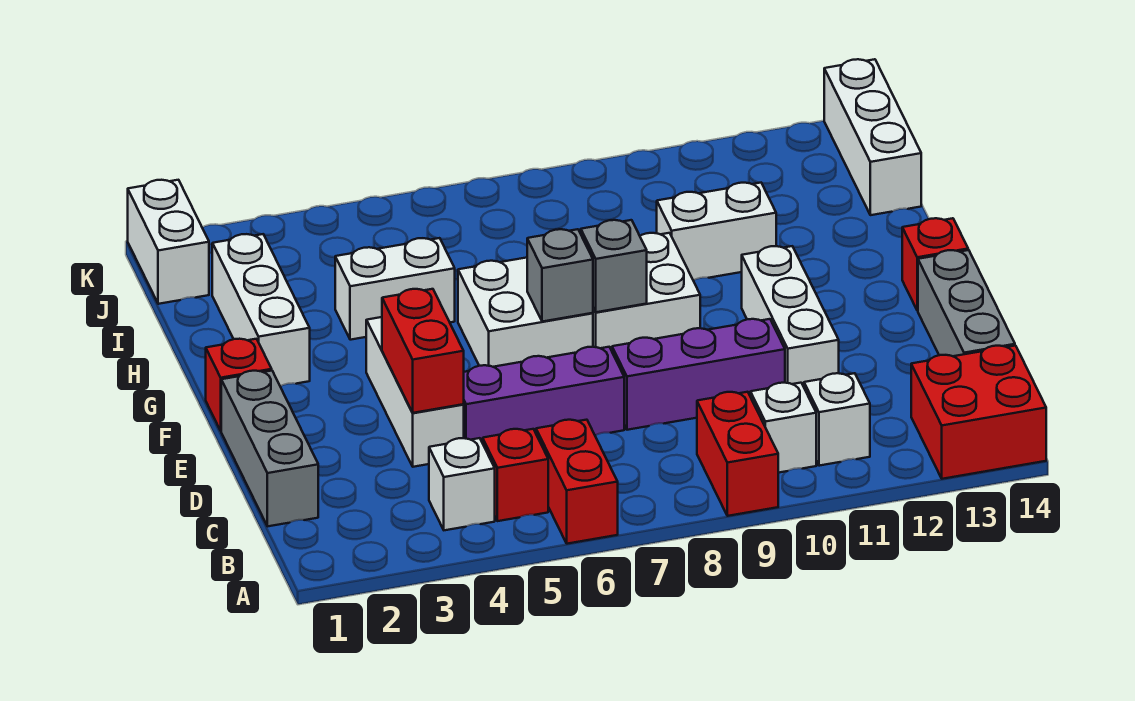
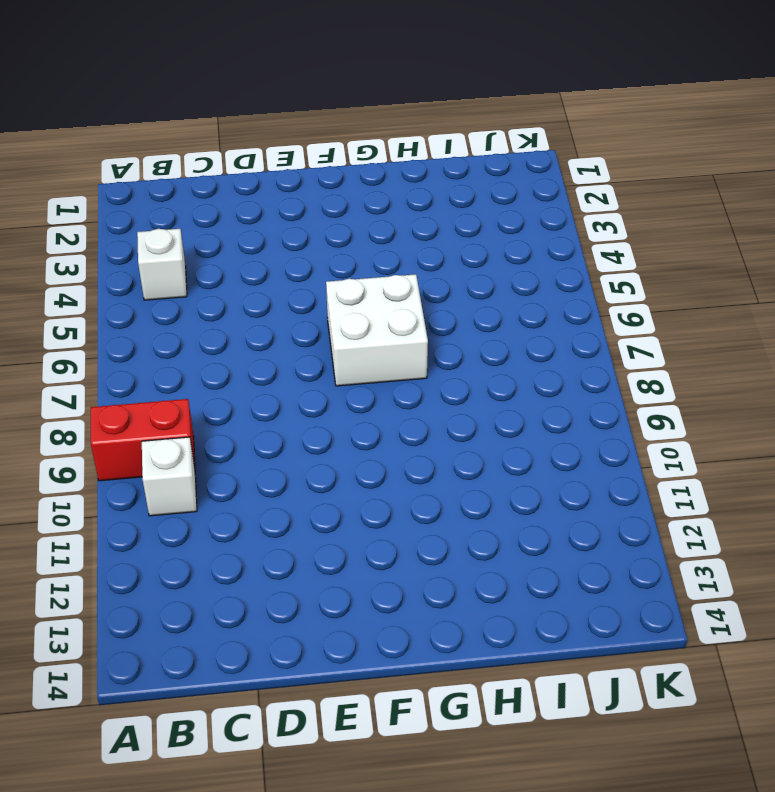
none -> red 1x2 brick [536,420,618,544]
none -> red 2x2 brick [911,346,1046,479]
none -> red 1x1 brick [483,429,548,521]

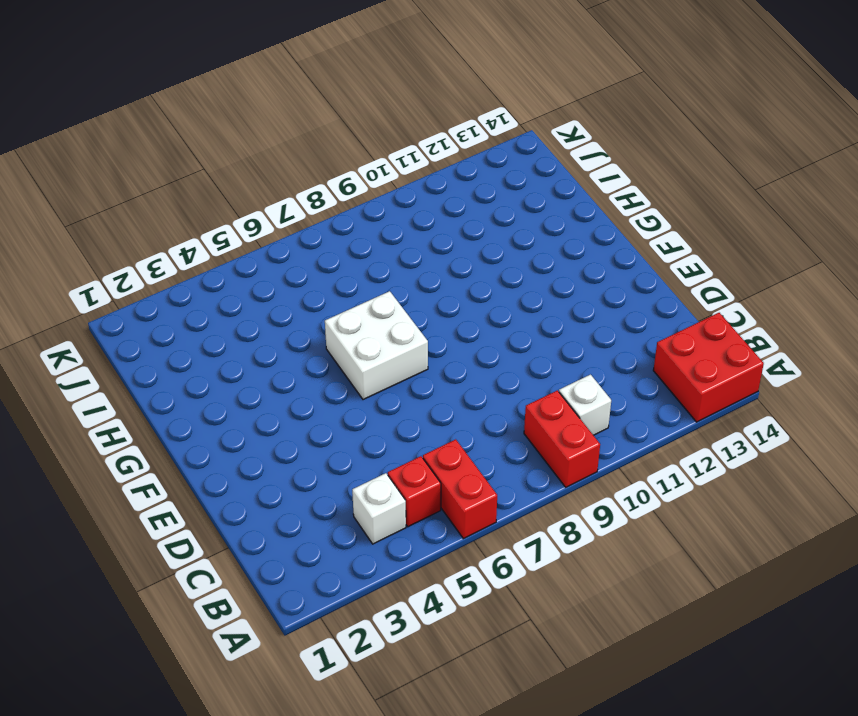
none -> white 1x1 brick [804,373,870,466]
none -> grey 1x3 brick [221,371,318,526]
none -> grey 1x3 brick [918,250,1015,356]

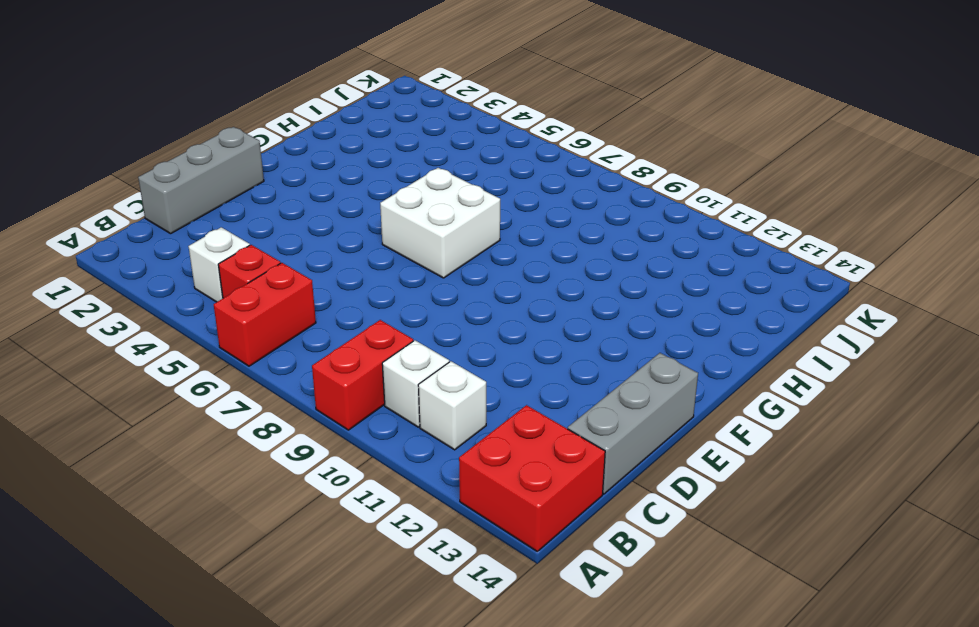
none -> white 1x3 brick [366,317,464,467]
none -> purple 1x3 brick [463,347,624,443]
none -> purple 1x3 brick [612,319,785,430]

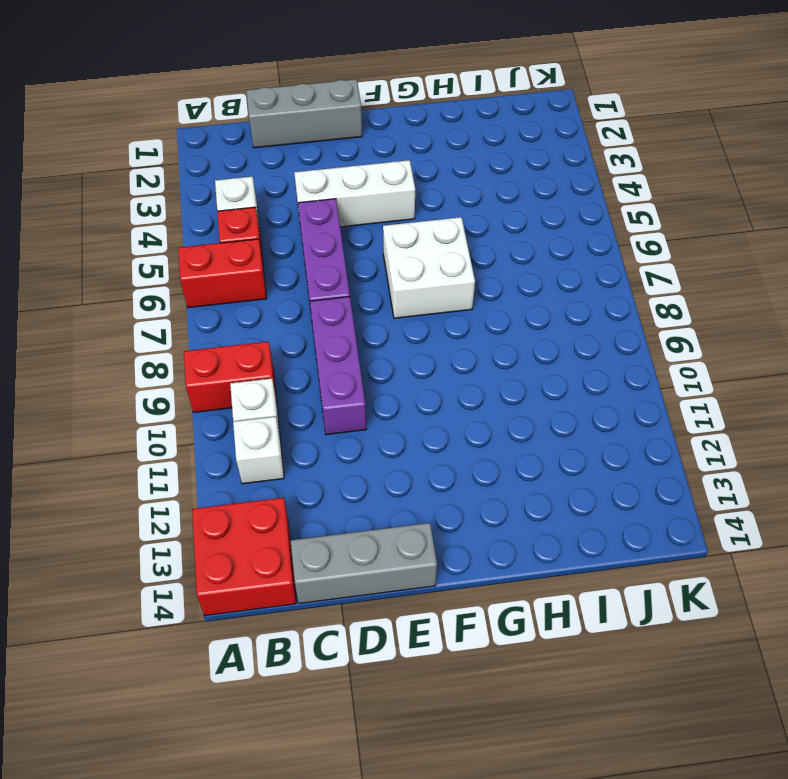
none -> white 1x3 brick [742,246,839,387]
none -> red 1x1 brick [206,339,272,431]
none -> white 2x2 brick [593,233,700,351]

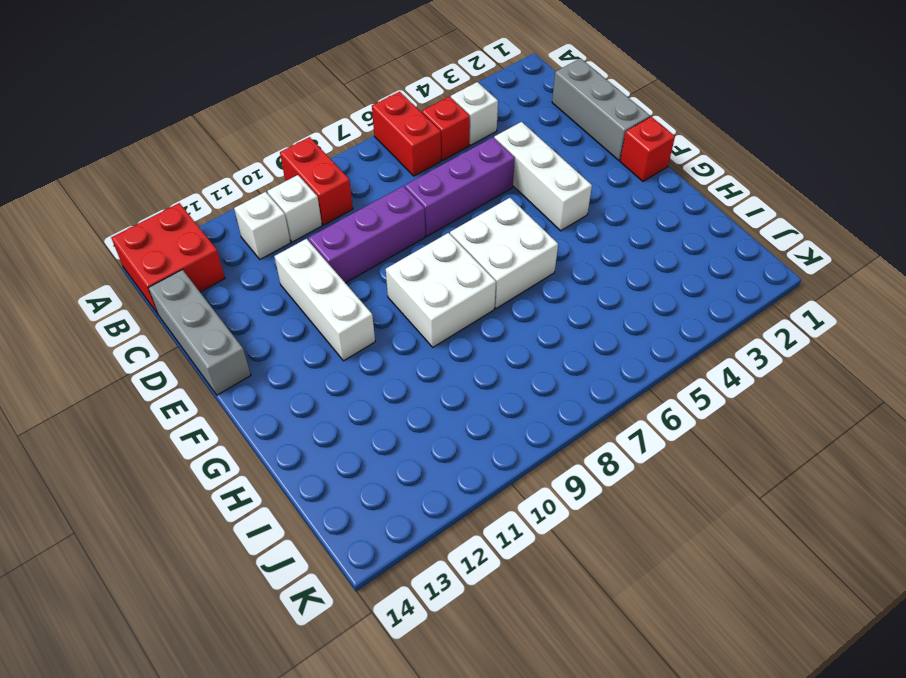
none -> red 1x1 brick [902,218,968,311]
none -> white 1x3 brick [212,234,310,386]
none -> white 1x2 brick [335,238,455,340]

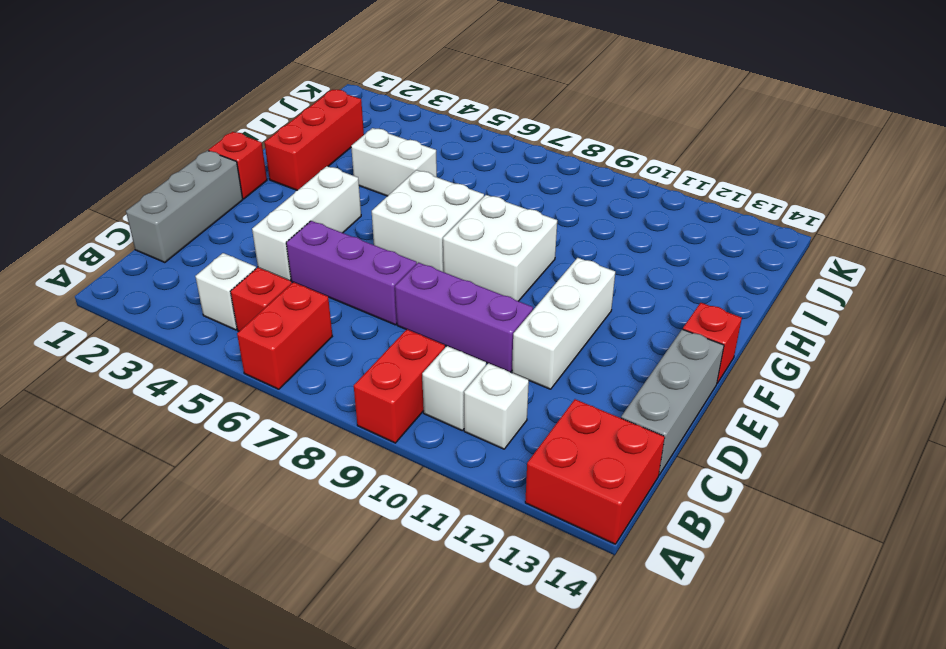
red 1x3 brick [264,90,364,190] -> white 1x3 brick [212,234,310,386]
none -> white 1x2 brick [657,183,776,280]
none -> white 1x3 brick [824,59,921,215]
none -> white 1x2 brick [128,180,209,304]

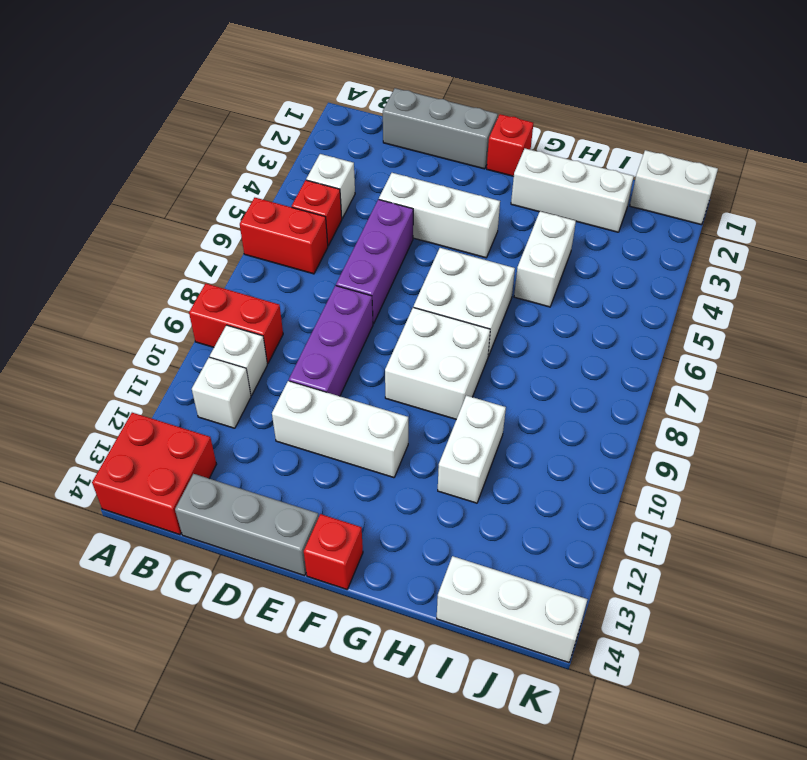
none -> red 1x2 brick [382,289,464,413]
none -> grey 1x1 brick [527,229,593,322]
none -> grey 1x1 brick [581,220,647,312]

